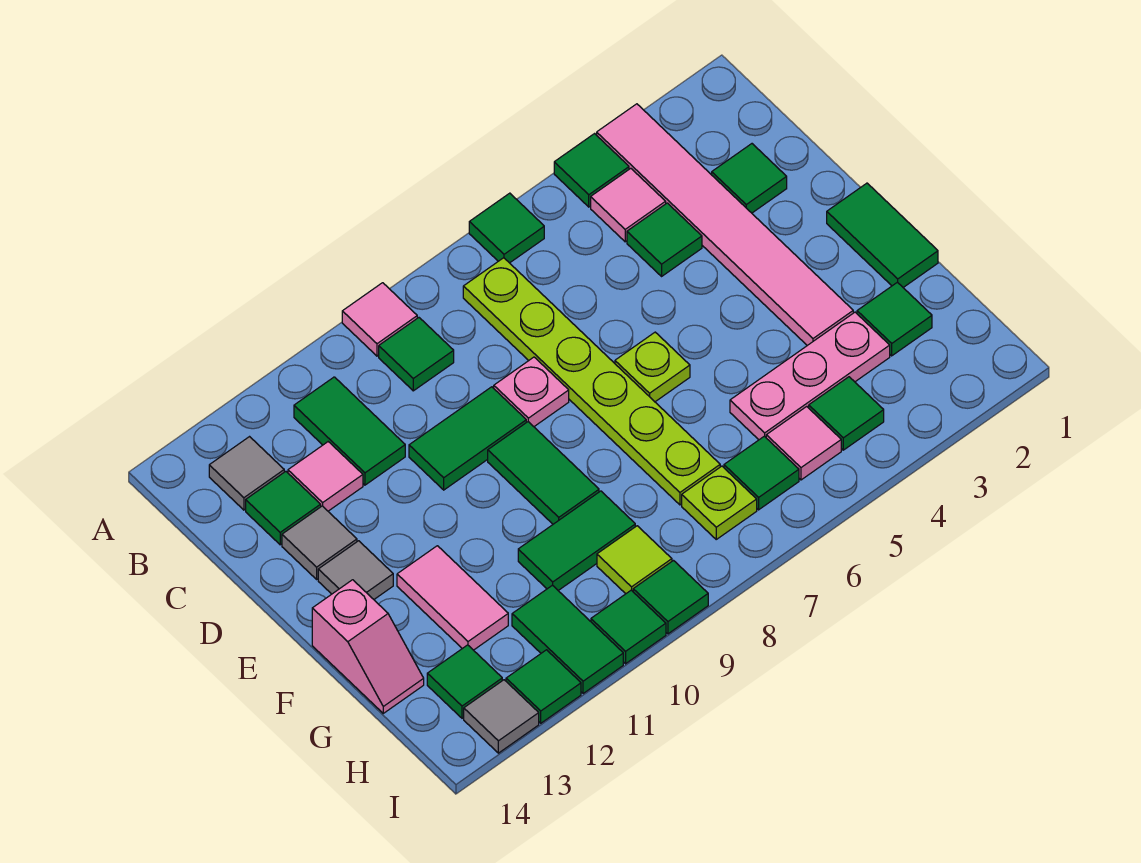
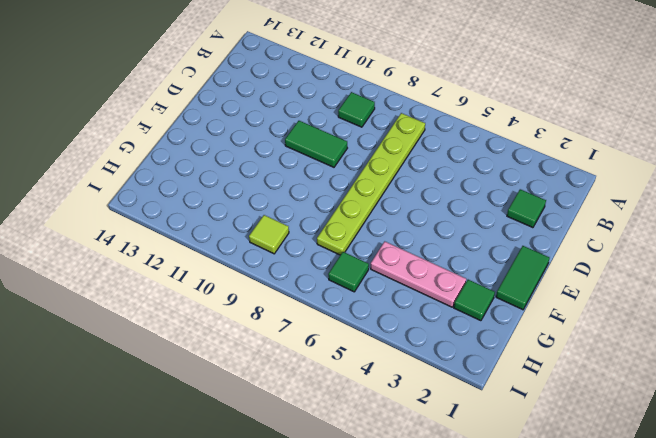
none -> pink 1x6 tile [597,104,853,345]
none -> green 1x1 tile [554,134,629,207]
none -> green 1x1 tile [469,193,544,263]
none -> pink 1x1 tile [342,283,417,356]

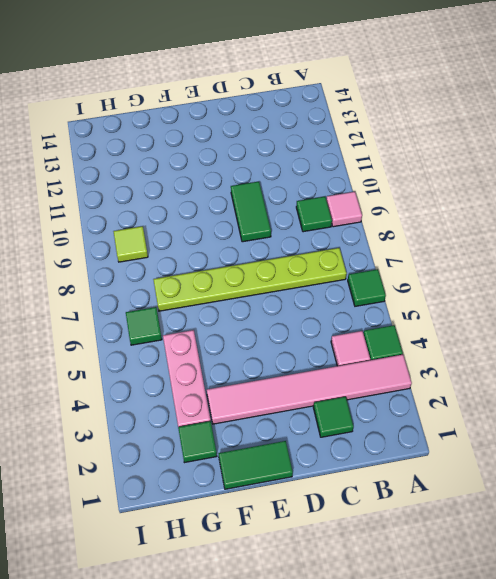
none -> green 1x2 tile [294,377,405,485]
none -> grey 1x1 tile [209,437,284,510]
none -> green 1x1 tile [627,203,702,276]
none -> pink 1x1 tile [288,442,363,511]

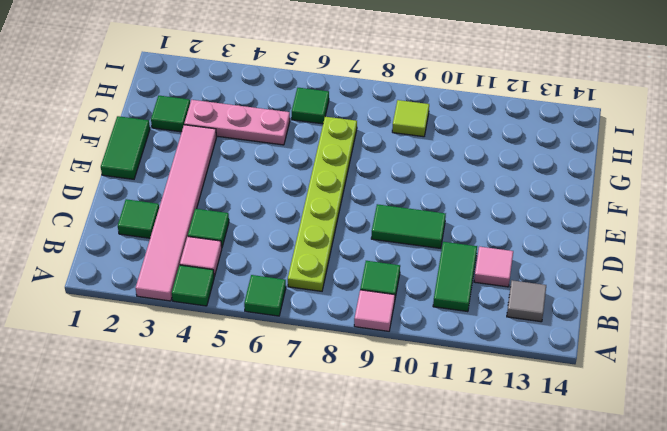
none -> green 1x1 tile [246,471,321,545]
none -> pink 1x1 plate [494,357,569,427]
none -> grey 1x1 tile [282,506,357,579]
none -> lime 1x1 plate [615,332,690,402]

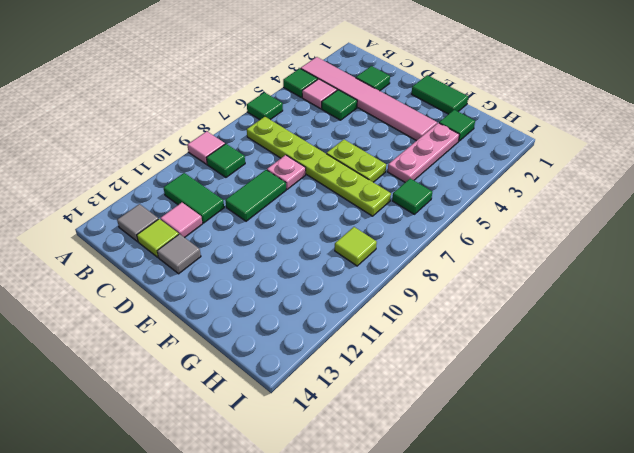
lime 1x1 tile [137,219,179,257] -> green 1x1 tile [246,471,321,545]
lime 1x2 plate [326,140,386,182] -> lime 1x1 plate [615,332,690,402]
none -> green 1x2 tile [488,422,599,524]
none -> grey 1x1 tile [318,541,393,599]
none -> pink 1x2 tile [397,546,508,650]
none -> pink 1x2 slope [312,580,424,713]

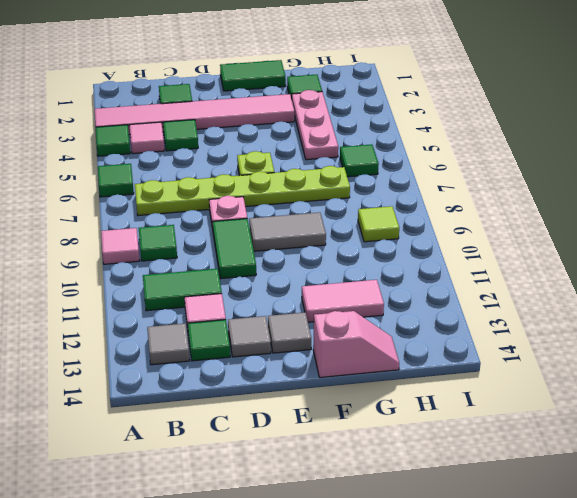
grey 1x2 tile [249,212,326,251] -> green 1x2 tile [488,422,599,524]
none -> green 1x2 tile [518,491,635,590]
none -> green 1x1 tile [809,377,884,450]
none -> pink 1x1 tile [766,407,841,480]
none -> lime 1x1 plate [682,466,757,539]

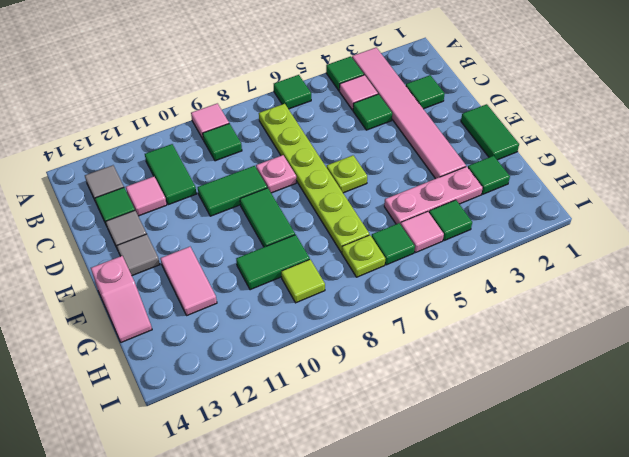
none -> green 1x2 tile [512,585,623,694]
none -> green 1x1 tile [427,645,502,718]
none -> green 1x1 tile [633,561,708,634]
none -> green 1x1 tile [591,590,666,664]

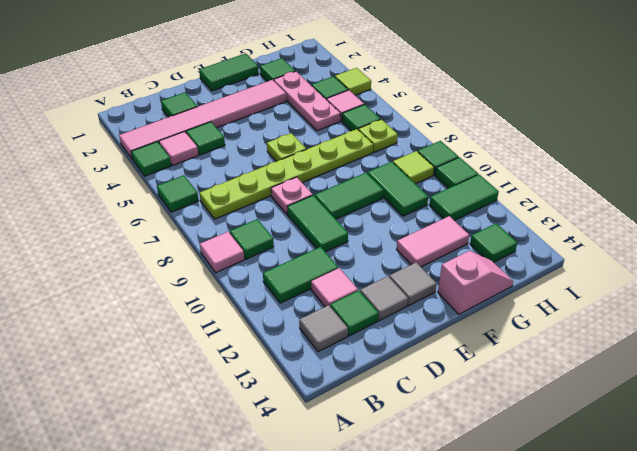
lime 1x1 tile [335,68,371,95] -> none
none -> green 1x1 tile [506,650,581,723]
none -> grey 1x1 tile [464,680,539,753]

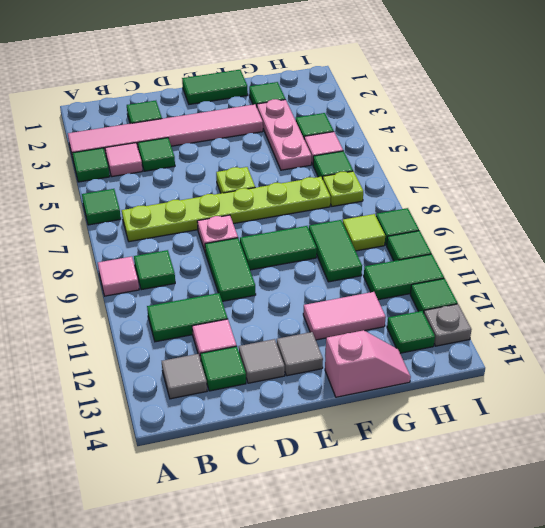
grey 1x1 plate [424,304,471,346] -> grey 1x1 tile [464,680,539,753]

